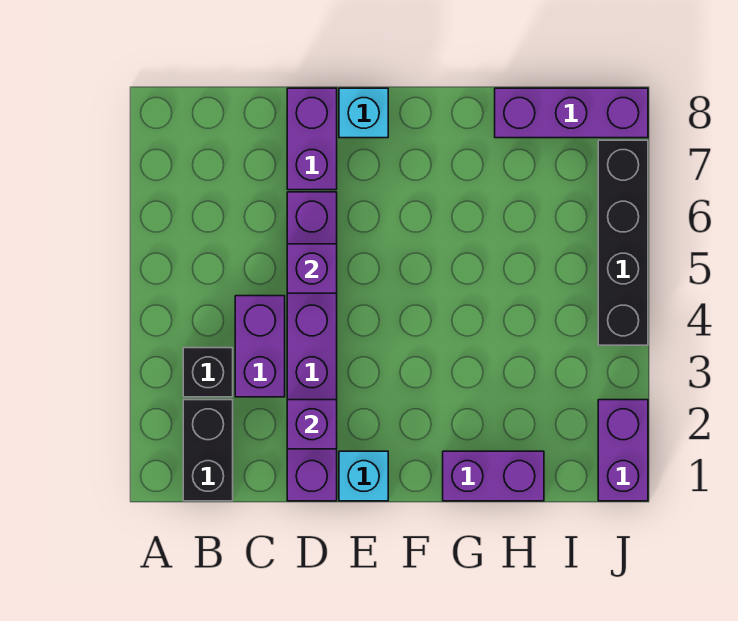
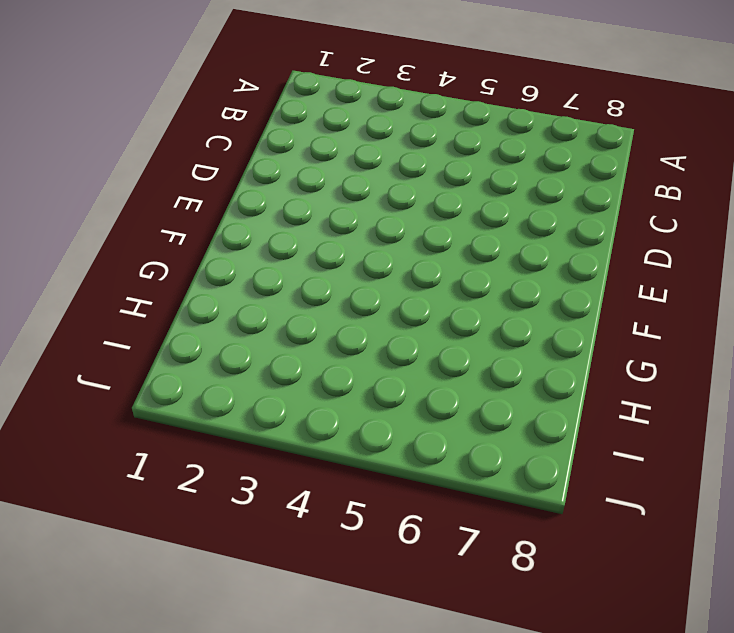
none -> black 1x2 brick [183,400,233,501]
none -> black 1x1 brick [183,348,233,397]
none -> purple 1x2 brick [235,296,285,397]

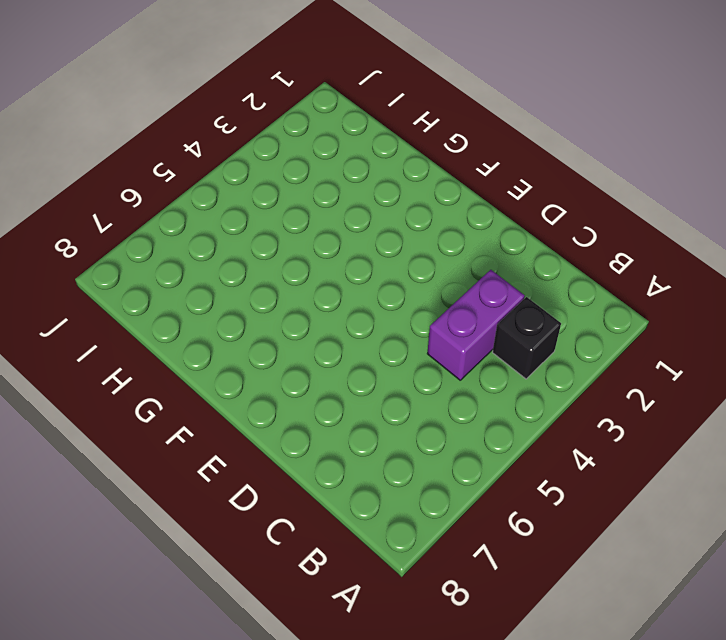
none -> black 1x2 brick [183,400,233,501]
none -> purple 1x6 brick [287,192,337,501]
none -> purple 1x2 brick [287,88,337,190]

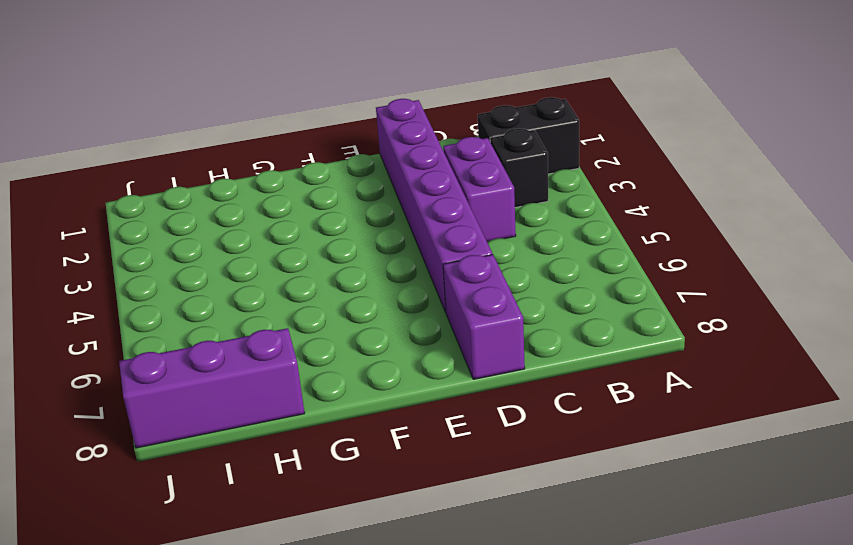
black 1x2 brick [478,97,579,174] -> black 1x2 brick turned to [183,400,233,501]
none -> cyan 1x1 brick [339,451,388,501]
none -> cyan 1x1 brick [339,88,388,138]
none -> purple 1x2 brick [443,451,544,501]

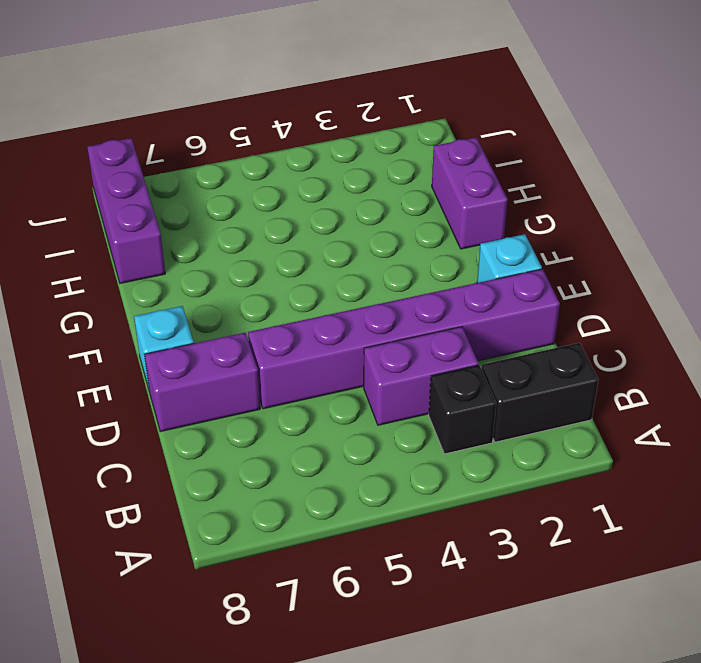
none -> purple 1x2 brick [598,400,648,501]
none -> black 1x4 brick [598,140,648,345]
none -> purple 1x1 brick [287,400,337,449]

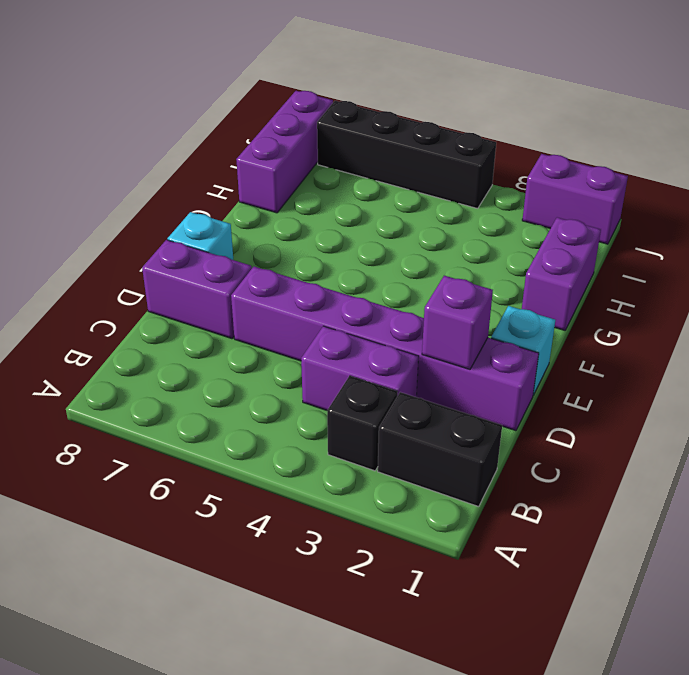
none -> purple 1x1 brick [287,244,337,293]

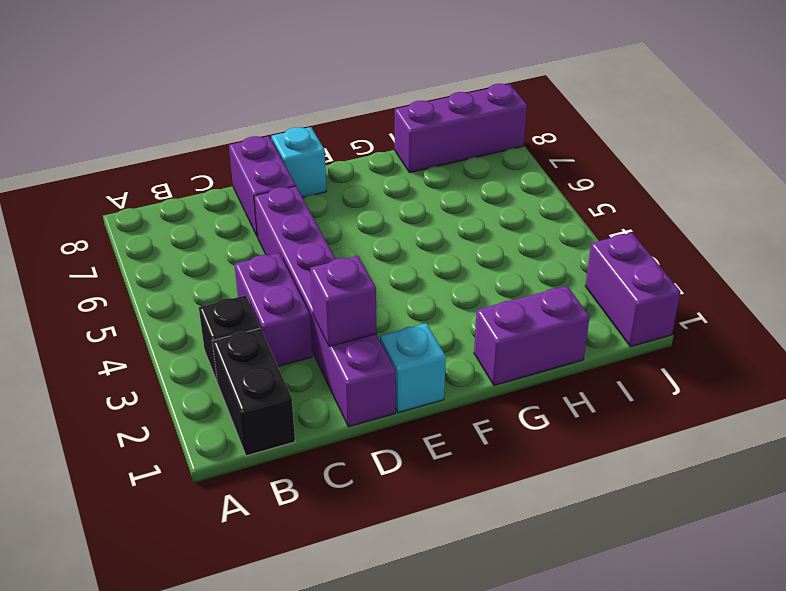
none -> black 1x4 brick [598,140,648,345]
none -> purple 1x1 brick [287,244,337,293]

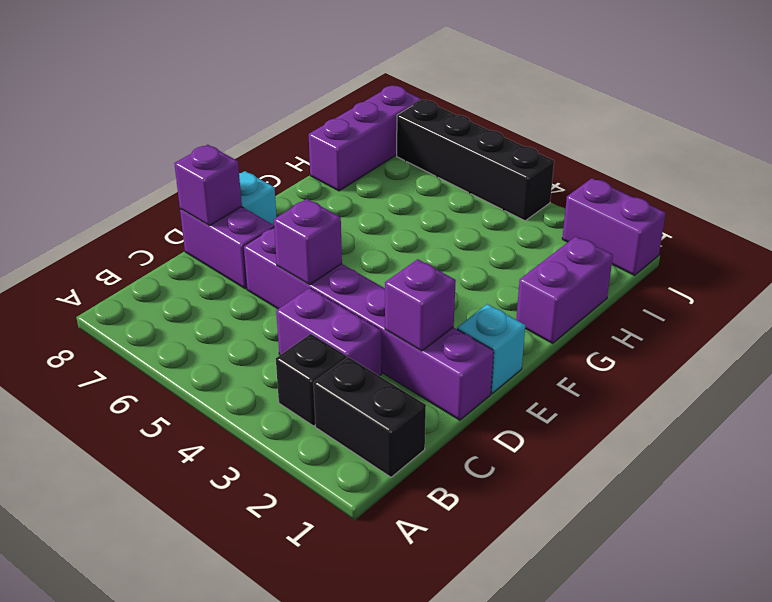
purple 1x1 brick [174,145,242,226] -> none

